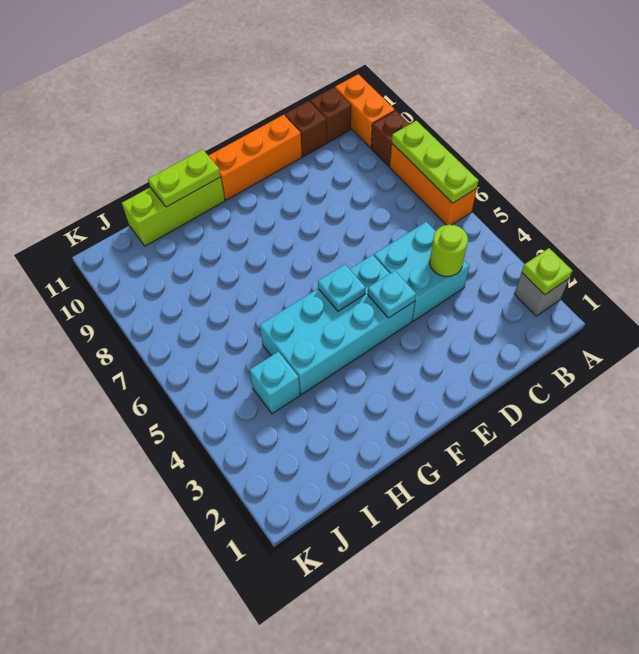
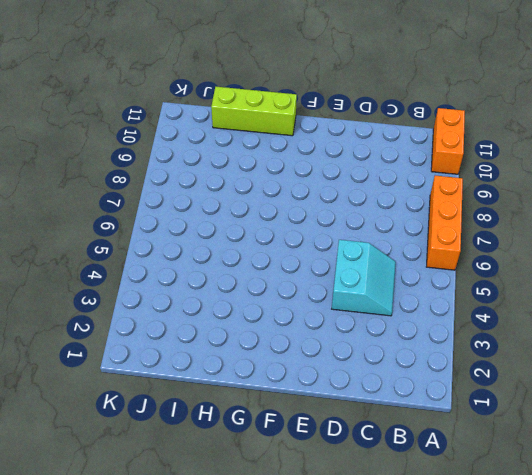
cyan 2x2 slope [332,240,396,316] -> cyan 2x2 brick [374,222,469,321]
none -> grey 1x1 brick [514,273,569,316]
none -> brown 1x1 brick [371,110,409,166]
none -> brown 1x1 brick [310,87,351,143]

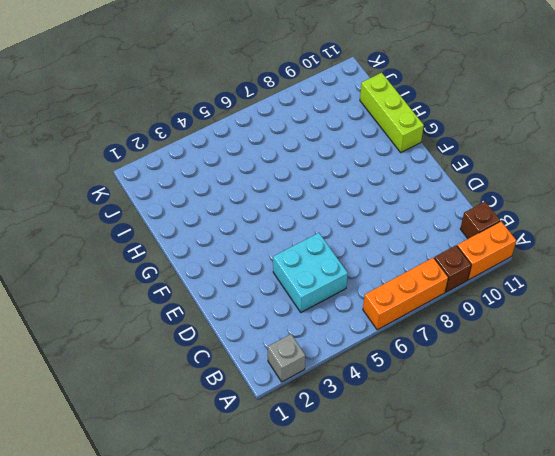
none -> brown 1x1 brick [285,101,327,157]
none -> orange 1x3 brick [209,115,302,200]
none -> cyan 2x4 brick [260,255,415,394]

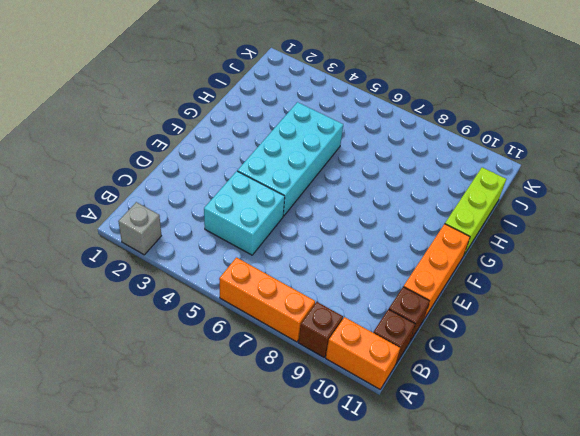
none -> cyan 1x1 brick [249,352,300,414]
none -> lime 1x1 plate [522,248,572,295]
none -> lime 1x3 plate [392,121,478,203]

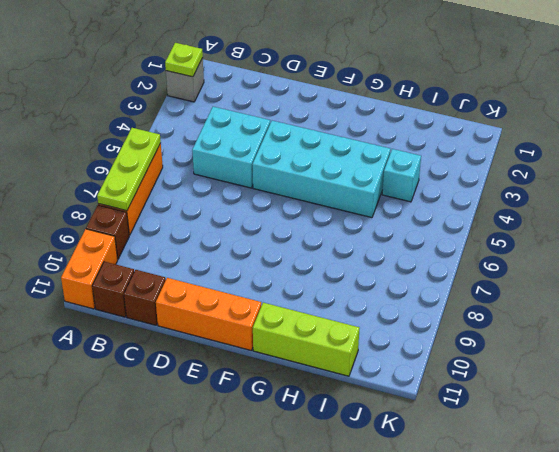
none -> lime 1x1 round brick [430,225,468,277]
none -> cyan 1x1 plate [368,271,416,318]
none -> cyan 1x1 plate [318,265,366,311]

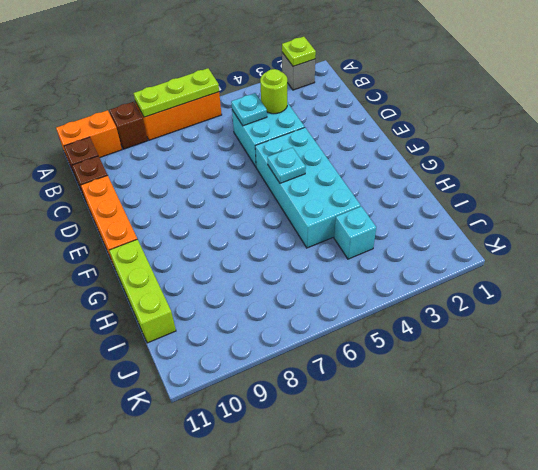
cyan 1x1 plate [231,93,267,126] -> cyan 1x1 plate moved to [368,271,416,318]
none -> lime 1x2 plate [148,149,221,207]

